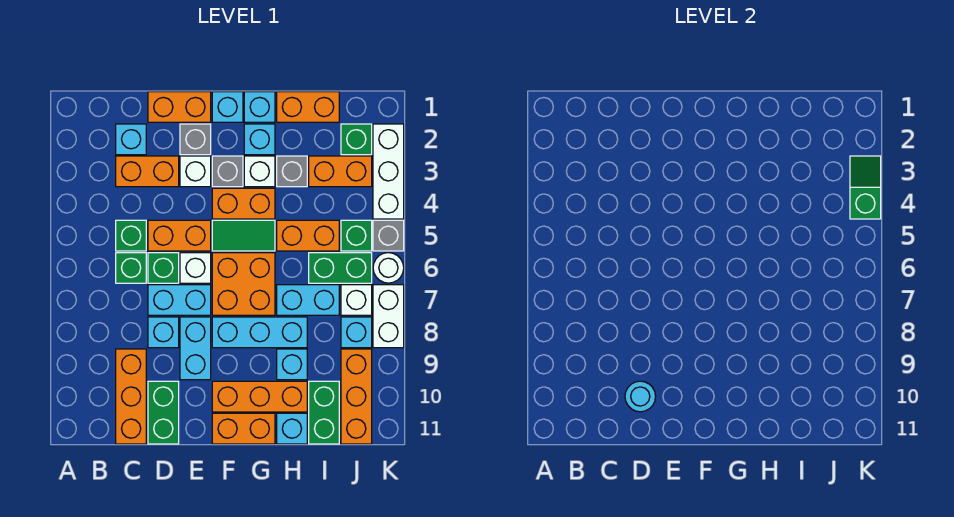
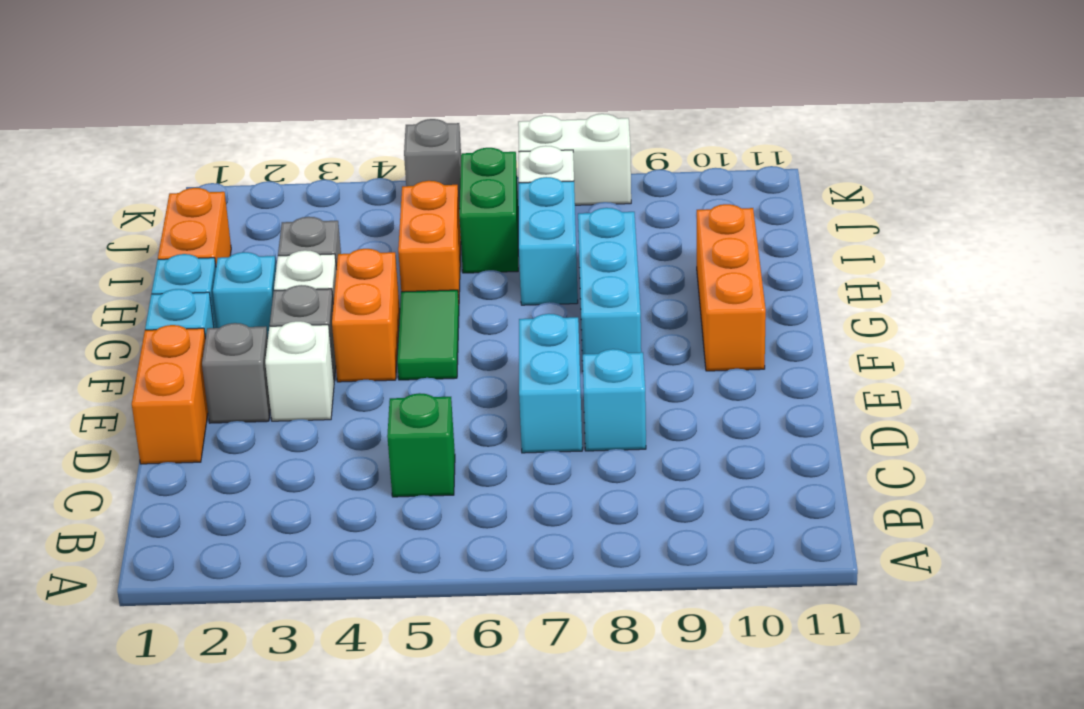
none -> cyan 1x1 brick [116,124,146,155]
none -> orange 1x2 brick [116,156,179,187]
none -> green 1x1 brick [116,253,146,283]
none -> orange 1x3 brick [116,349,146,444]

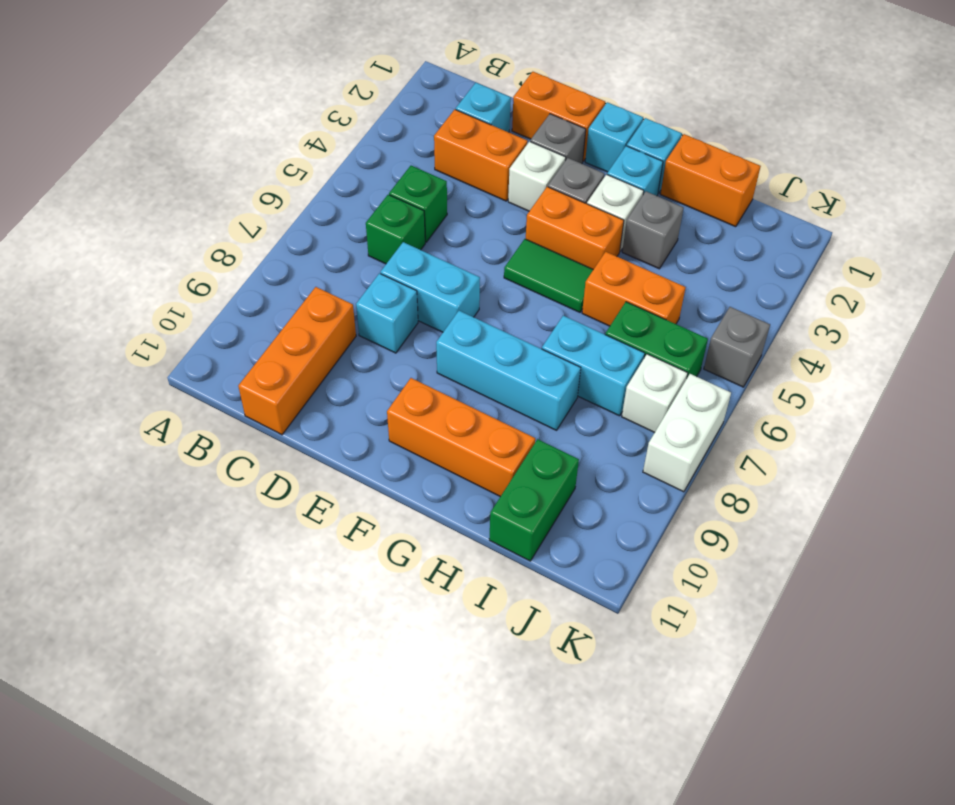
none -> orange 1x2 brick [148,220,211,251]
none -> green 1x1 brick [148,253,179,283]
none -> green 1x2 brick [148,381,179,444]
none -> white 1x1 brick [180,253,211,283]

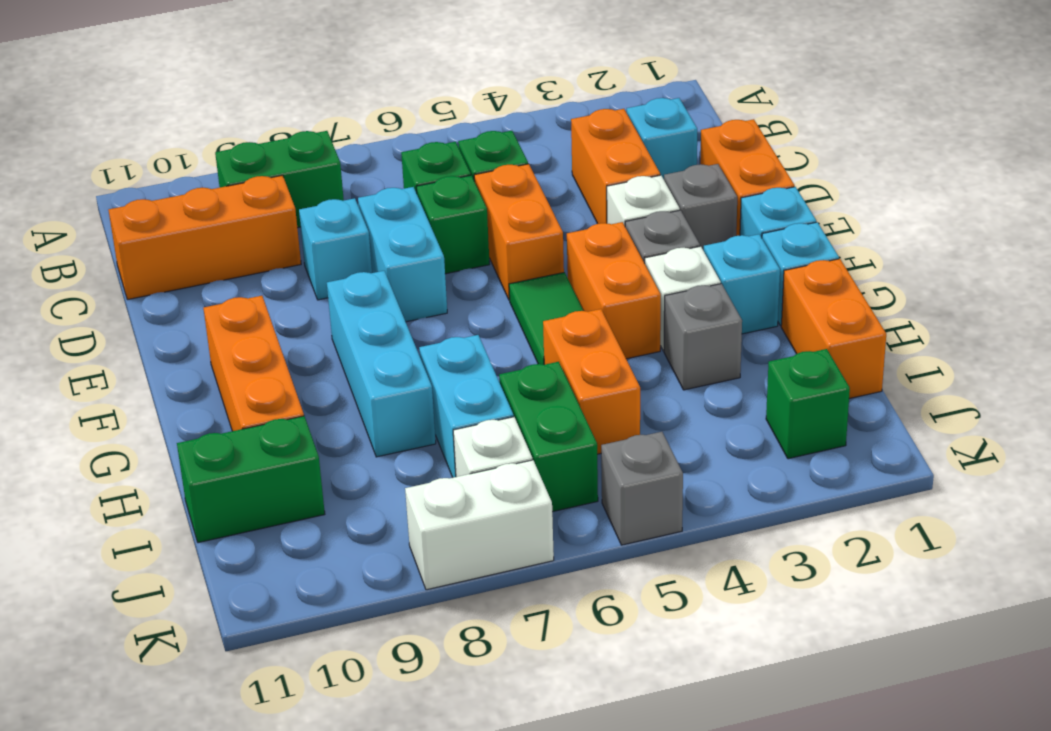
green 1x2 brick [215,131,344,228] -> green 1x2 brick moved to [148,381,179,444]
none -> white 1x1 brick [180,253,211,283]
none -> cyan 1x2 brick [180,317,211,380]
none -> orange 2x2 brick [212,253,275,315]
none -> orange 1x2 brick [212,413,275,444]

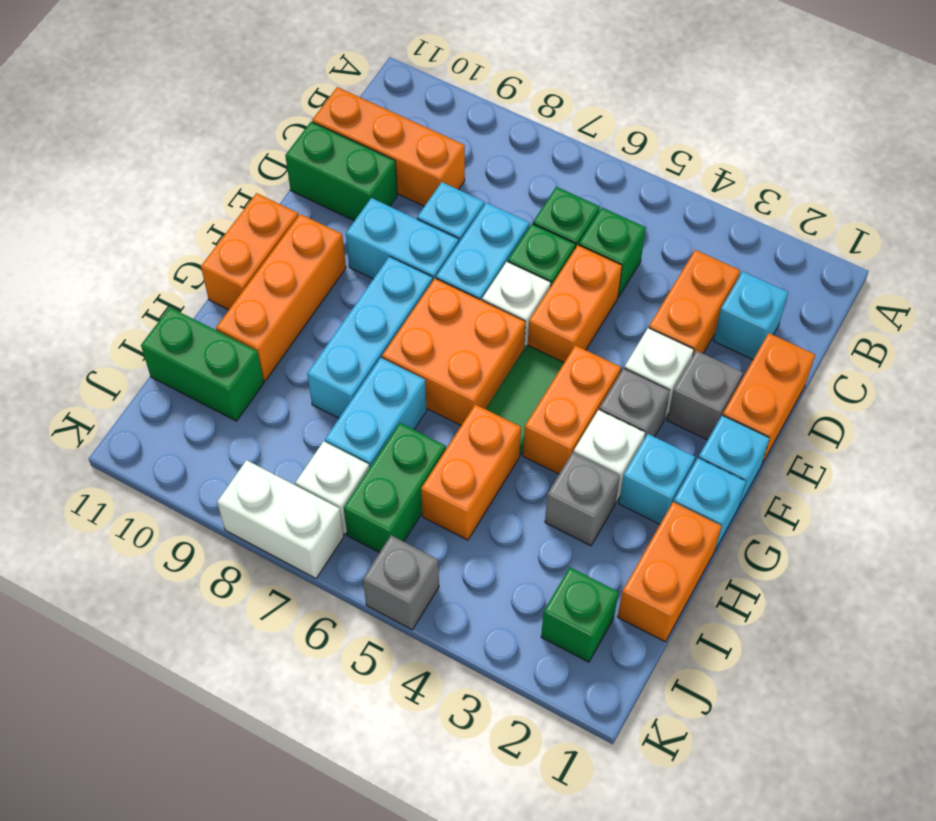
none -> cyan 1x1 brick [277,349,307,380]
none -> cyan 1x1 brick [277,413,307,444]
none -> orange 1x2 brick [309,156,372,187]
none -> green 1x1 brick [341,220,372,251]

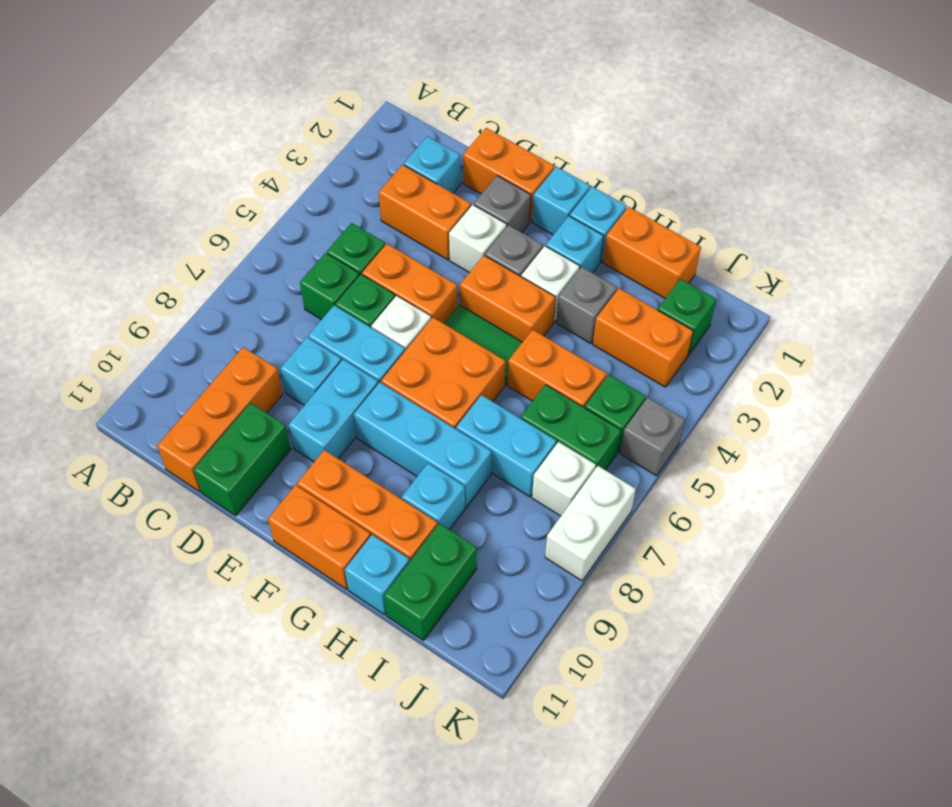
none -> cyan 1x1 brick [341,317,372,348]
none -> orange 1x3 brick [341,349,372,444]
none -> white 1x3 brick [373,124,404,219]
none -> white 1x1 round brick [373,253,404,283]

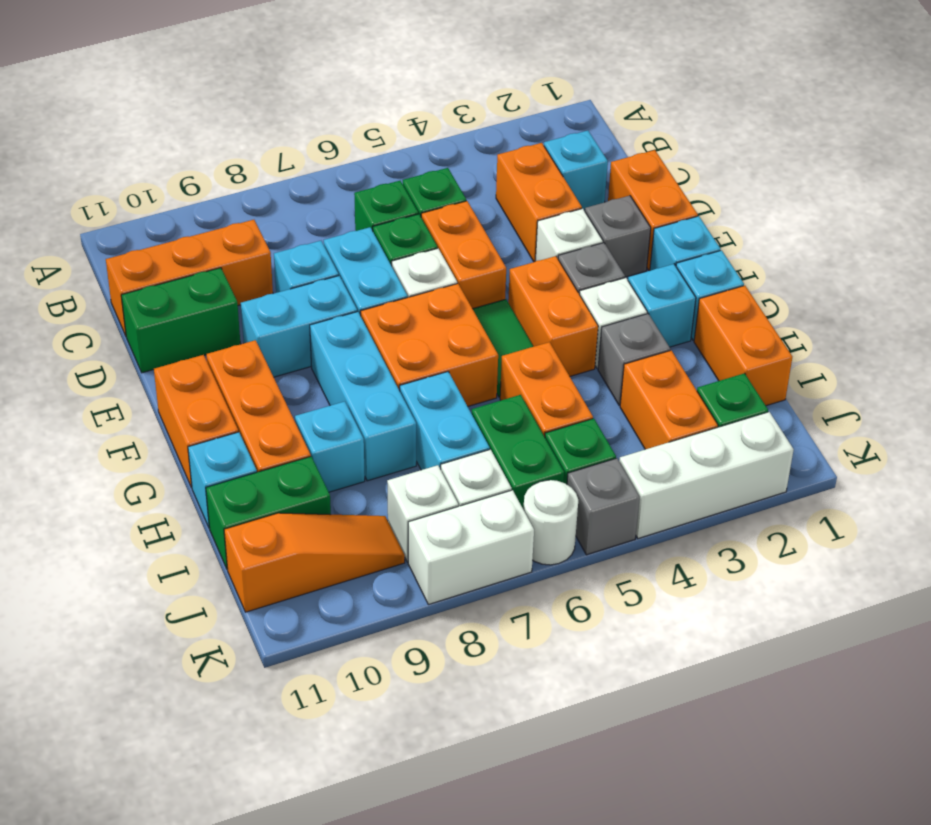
white 1x1 brick [387,465,458,562] -> cyan 1x1 brick [341,317,372,348]
orange 1x3 slope [224,513,405,612] -> orange 1x3 brick [341,349,372,444]
none -> cyan 1x1 round brick [625,381,656,412]
none -> green 1x2 slope [850,156,881,219]

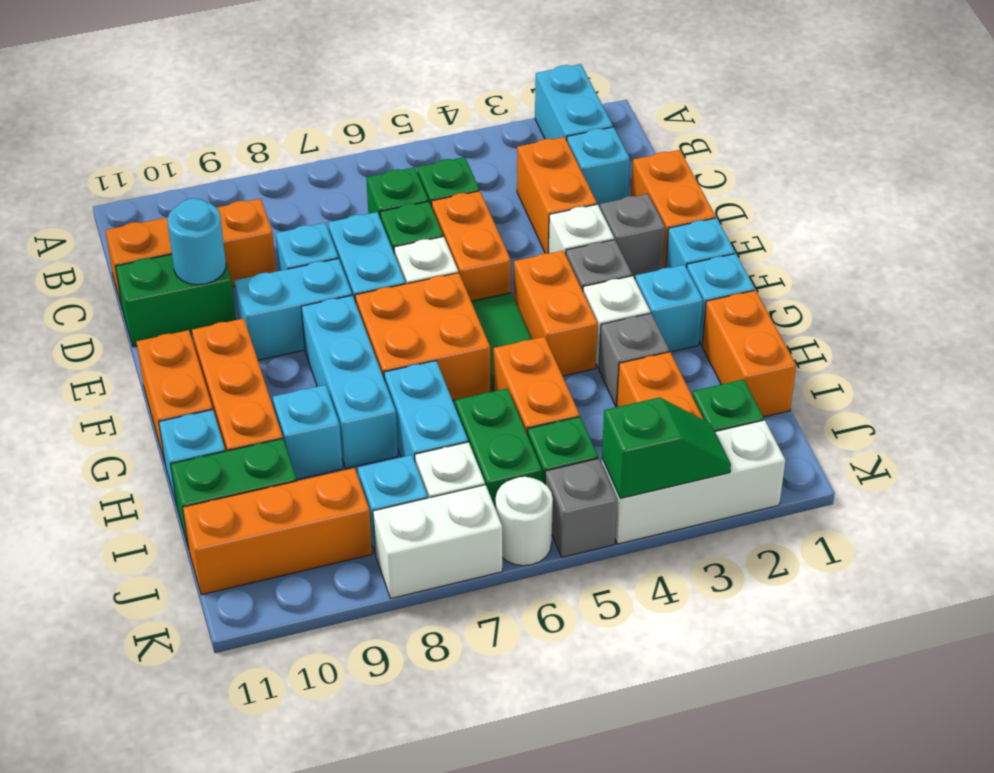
cyan 1x2 brick [535,64,613,141] -> none

